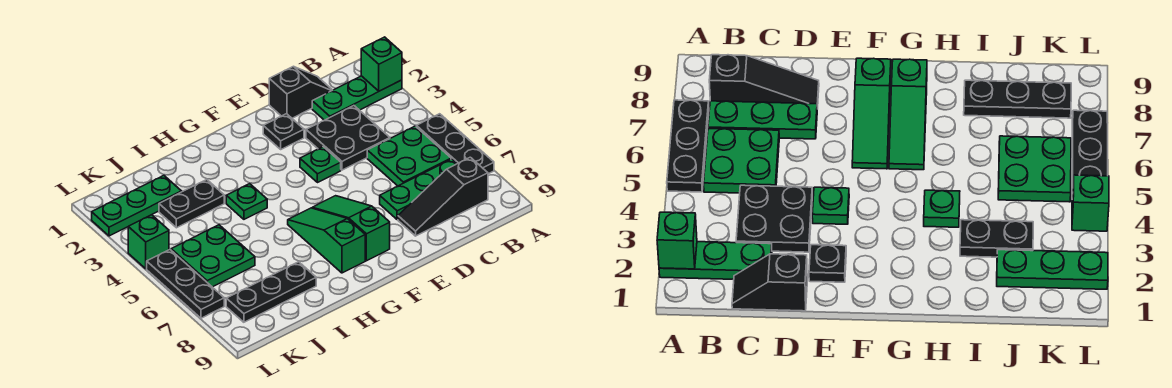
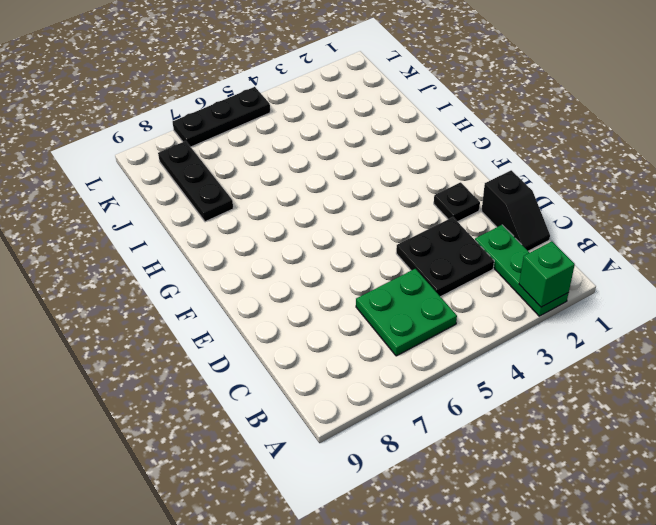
none -> black 1x3 plate [416,114,494,174]
none -> green 1x3 plate [380,159,457,220]
none -> black 1x3 slope [398,157,488,236]

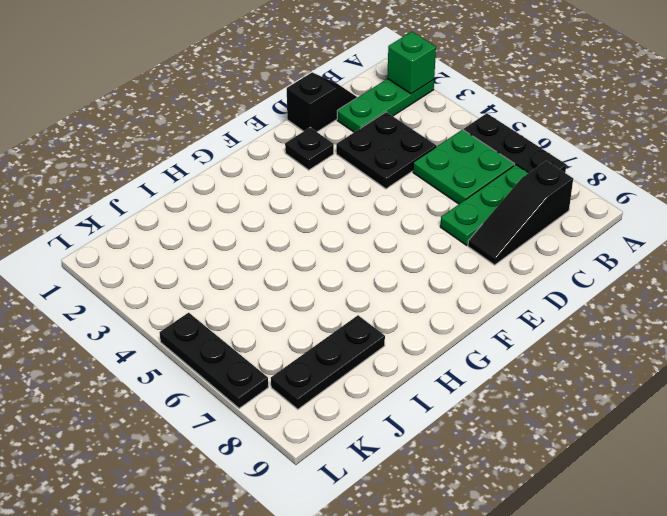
none -> green 1x1 plate [300,147,341,183]
none -> green 1x3 slope [313,196,390,261]
none -> green 1x3 slope [288,208,365,273]

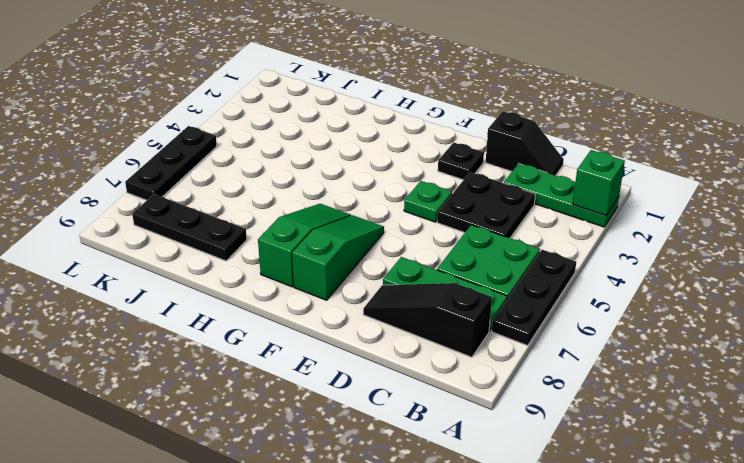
none -> green 1x1 plate [226,184,267,219]
none -> black 1x2 plate [159,180,224,228]
none -> green 1x3 plate [92,175,181,236]

